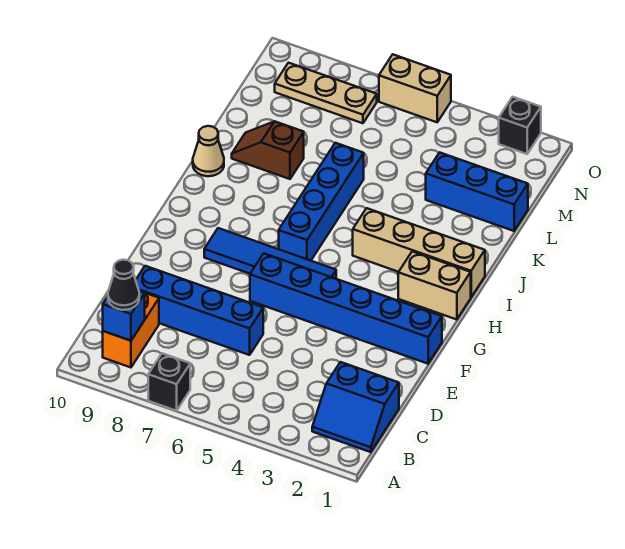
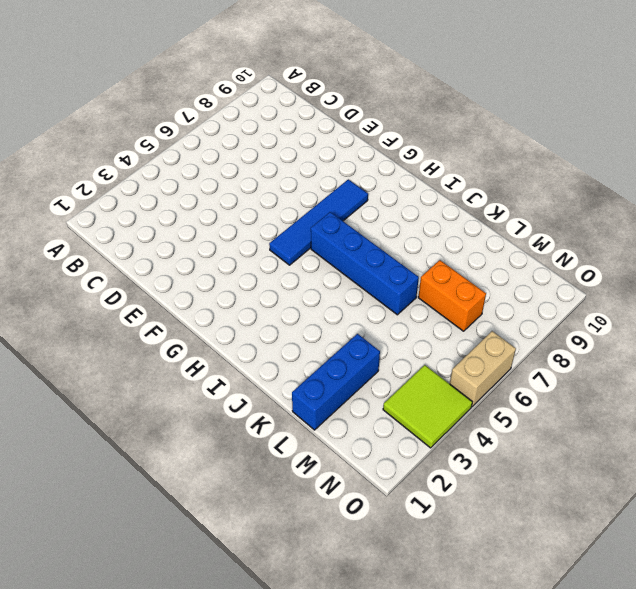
orange 1x2 brick [418,260,486,331] -> orange 1x2 brick moved to [103,292,159,367]
lime 2x2 tile [383,365,472,448] -> none
none -> black 1x1 brick [148,353,190,411]
none -> blue 2x2 slope [312,362,399,452]
none -> blue 1x4 brick [136,266,263,355]

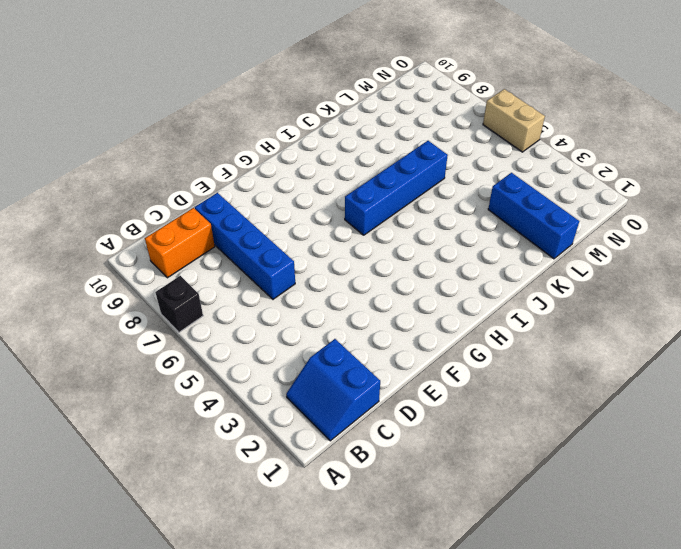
none -> blue 1x6 brick [250,253,442,364]
none -> blue 1x4 tile [204,228,336,279]
none -> tan 1x2 brick [398,251,471,320]

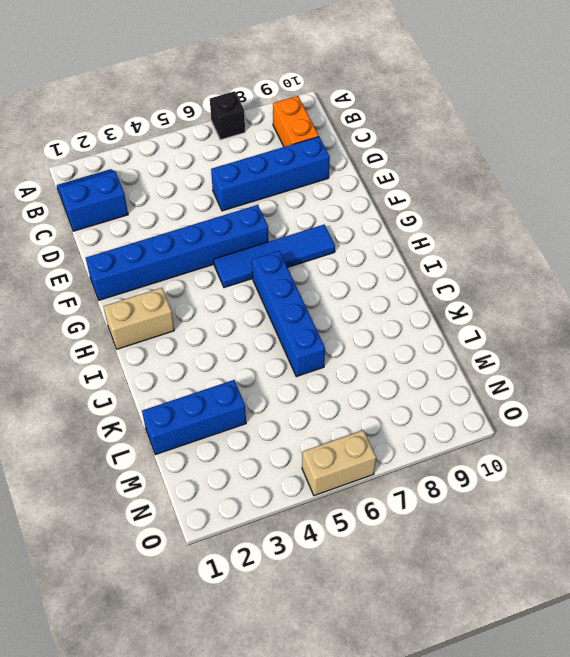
none -> tan 1x4 brick [353,208,485,297]
none -> tan 1x1 cone [193,126,224,176]
none -> brown 1x2 slope [232,121,304,179]

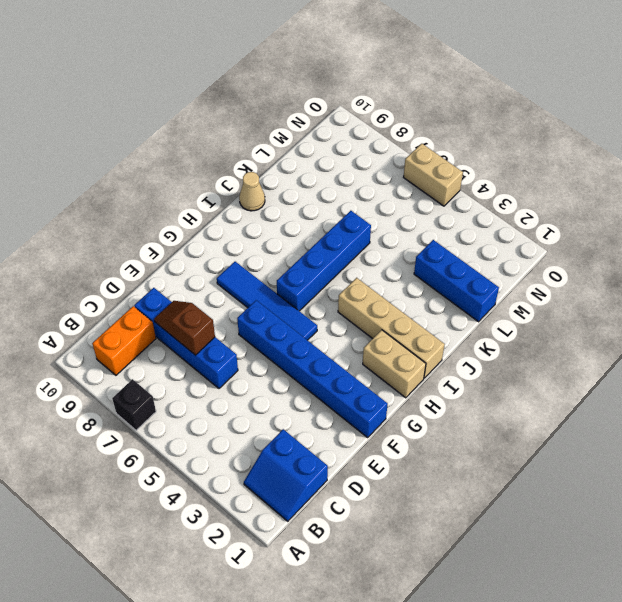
brown 1x2 slope [154,301,215,355] -> brown 1x2 slope moved to [232,121,304,179]
none -> tan 1x3 plate [275,63,377,123]
none -> black 1x1 brick [499,97,541,154]
none -> blue 1x1 brick [103,291,145,341]

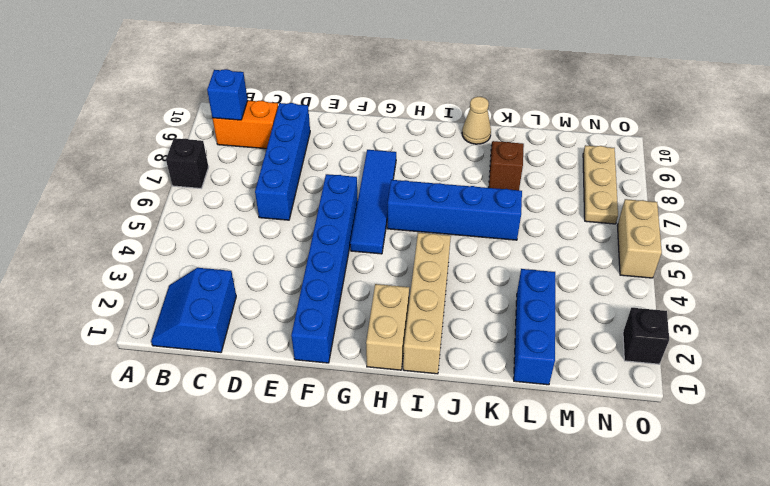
none -> black 1x1 cone [108,260,139,310]

